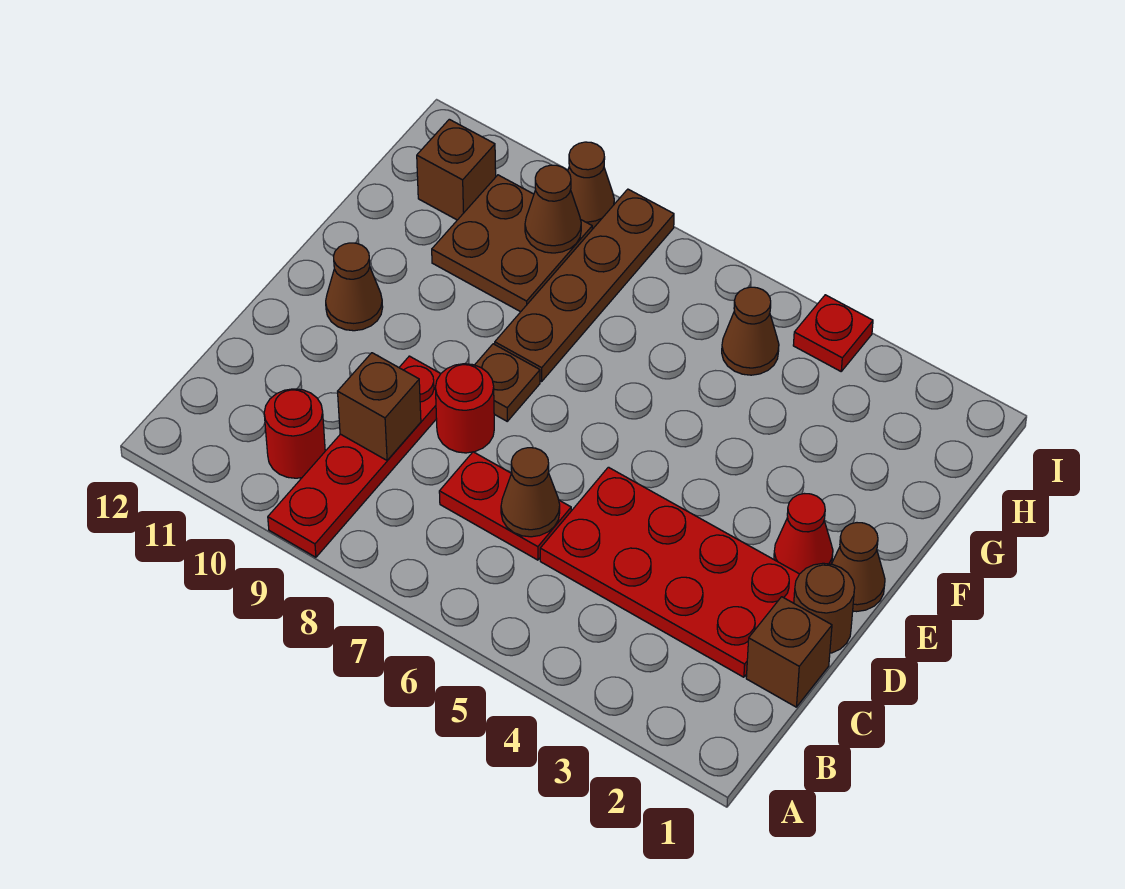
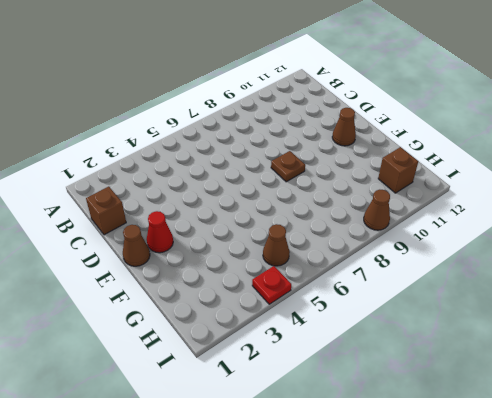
none -> red 1x4 plate [268,356,441,557]
none -> red 1x1 round brick [264,389,325,478]
none -> red 2x4 plate [540,467,799,677]

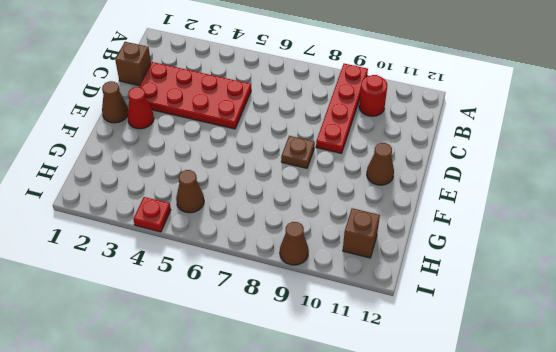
none -> red 1x2 plate [439,452,571,560]
none -> brown 1x1 round brick [794,563,855,653]
none -> red 1x1 round brick [435,364,494,453]

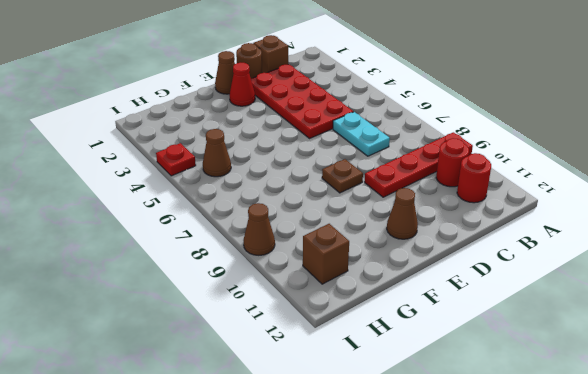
red 1x1 round brick [457,153,491,203] -> red 1x1 round brick moved to [435,364,494,453]
cyan 1x2 plate [333,112,390,156] -> red 1x2 plate [439,452,571,560]
none -> brown 1x4 plate [495,189,674,381]
none -> brown 2x2 plate [432,175,592,312]
none -> brown 1x1 cone [501,448,560,537]

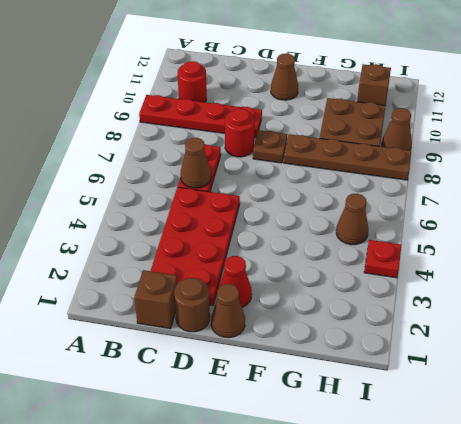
none -> brown 1x1 brick [338,353,421,460]
none -> brown 1x1 cone [525,165,581,253]

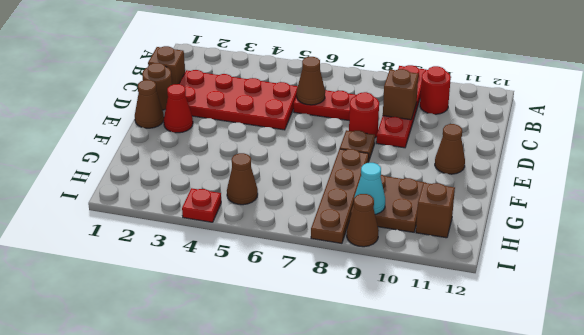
cyan 1x1 cone [354,163,385,214] -> brown 1x1 cone [525,165,581,253]

